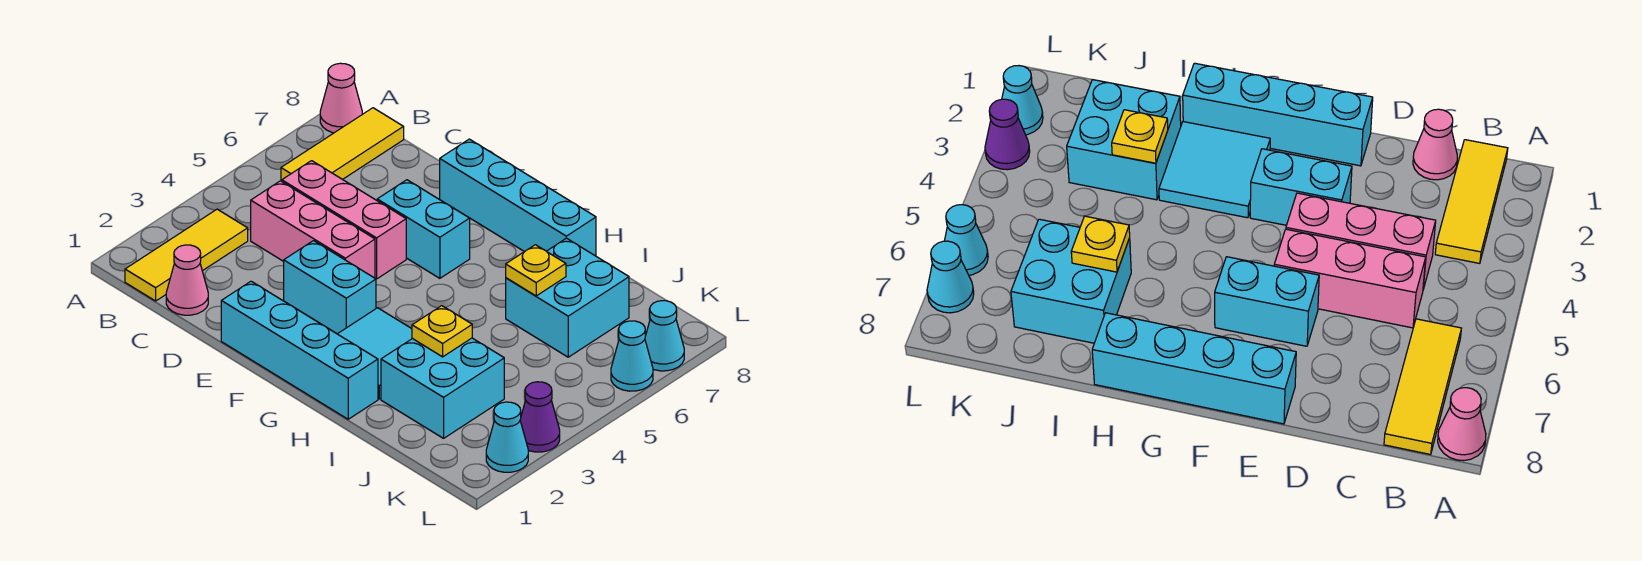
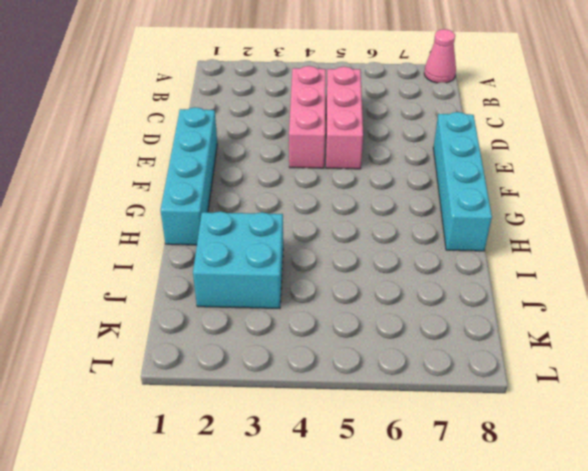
none -> yellow 1x3 tile [125,209,248,301]
none -> yellow 1x3 tile [281,108,404,181]
none -> pink 1x1 cone [166,245,208,315]

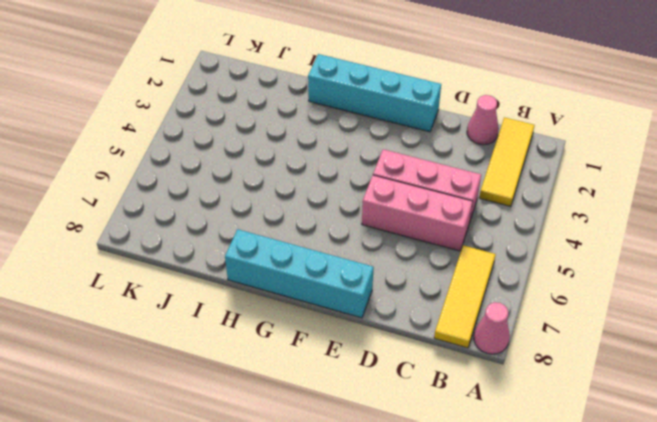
none -> cyan 1x2 brick [284,241,376,334]
none -> cyan 1x2 brick [377,180,470,278]
none -> cyan 2x2 tile [338,308,412,399]

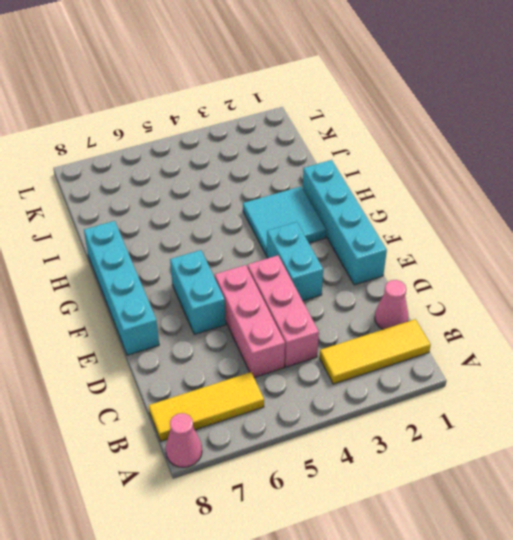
none -> cyan 2x2 brick [381,338,504,438]
none -> cyan 2x2 brick [506,238,629,357]
none -> cyan 1x1 cone [486,402,528,472]

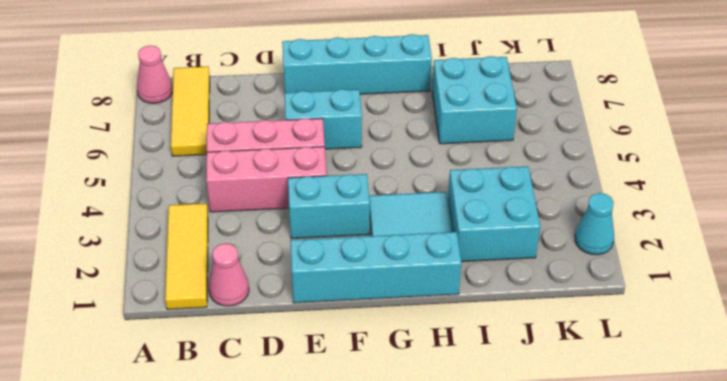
none -> purple 1x1 cone [520,382,560,452]
none -> cyan 1x1 cone [611,321,653,391]
none -> cyan 1x1 cone [645,301,684,371]

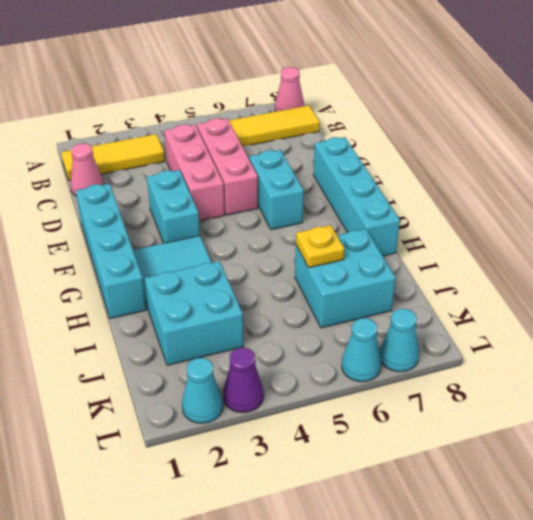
none -> yellow 1x1 plate [412,306,472,357]

